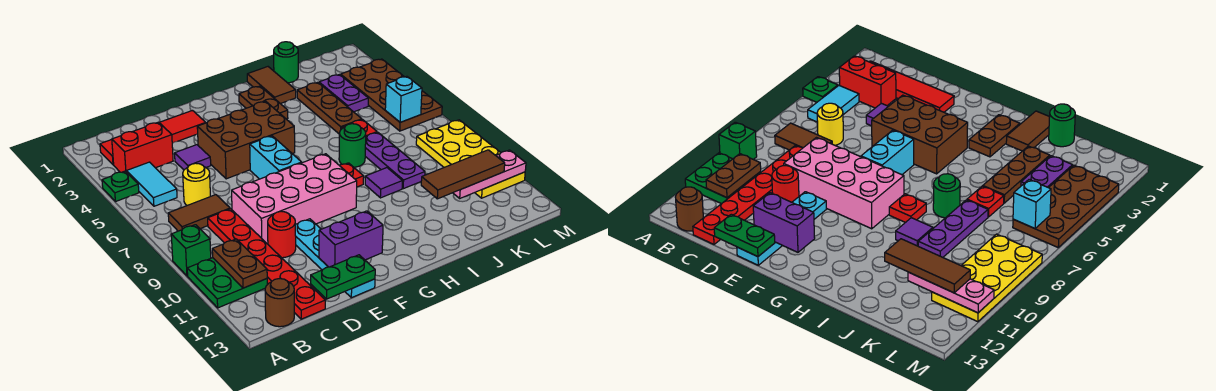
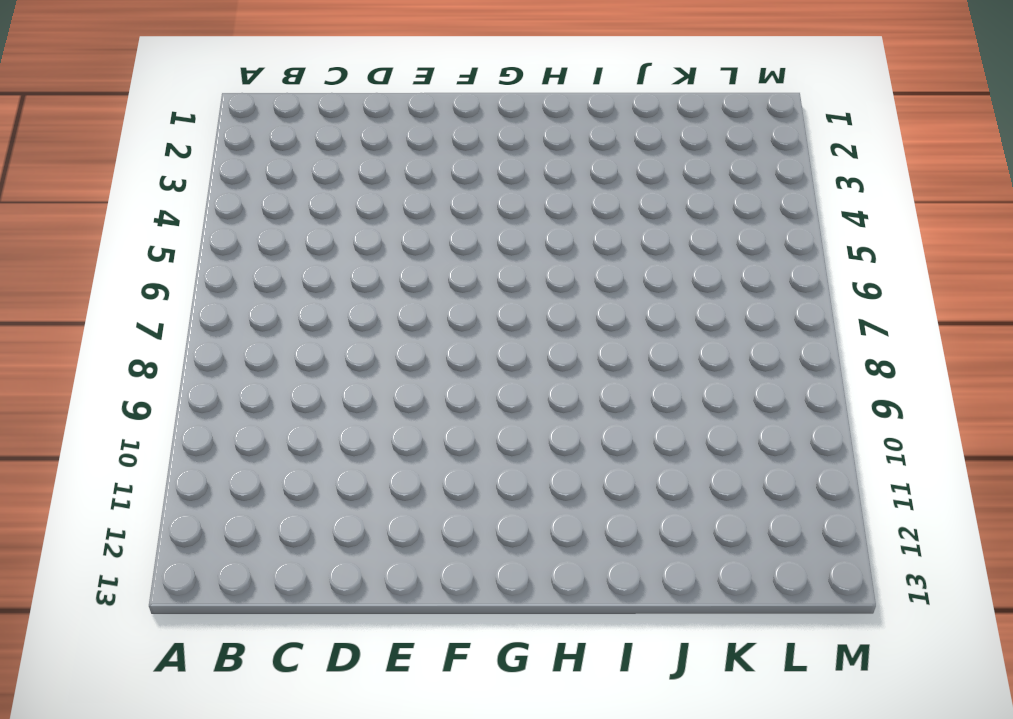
none -> green 1x1 plate [102,171,139,202]
none -> green 1x1 brick [171,225,211,276]
none -> green 2x2 plate [187,258,267,308]
none -> red 1x4 tile [100,111,205,165]

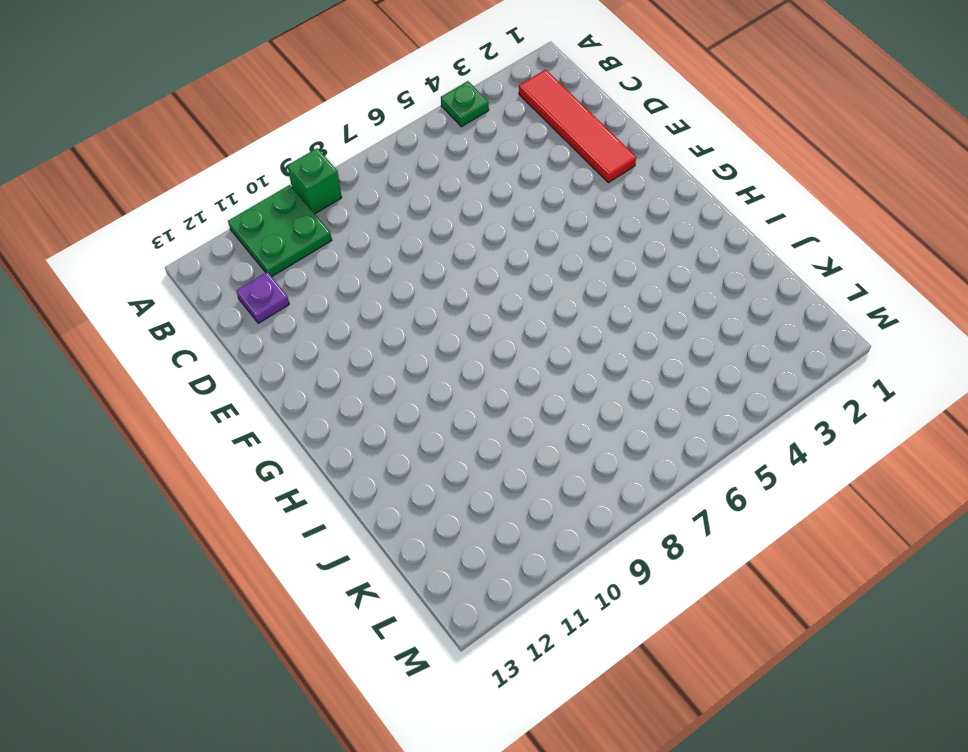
purple 1x1 plate [236,272,289,323] -> red 1x6 plate [208,209,325,319]
none -> red 1x2 brick [111,122,173,172]
none -> cyan 1x2 tile [127,162,177,206]
none -> brown 1x2 tile [168,195,230,231]
none -> brown 1x1 round brick [265,279,294,327]

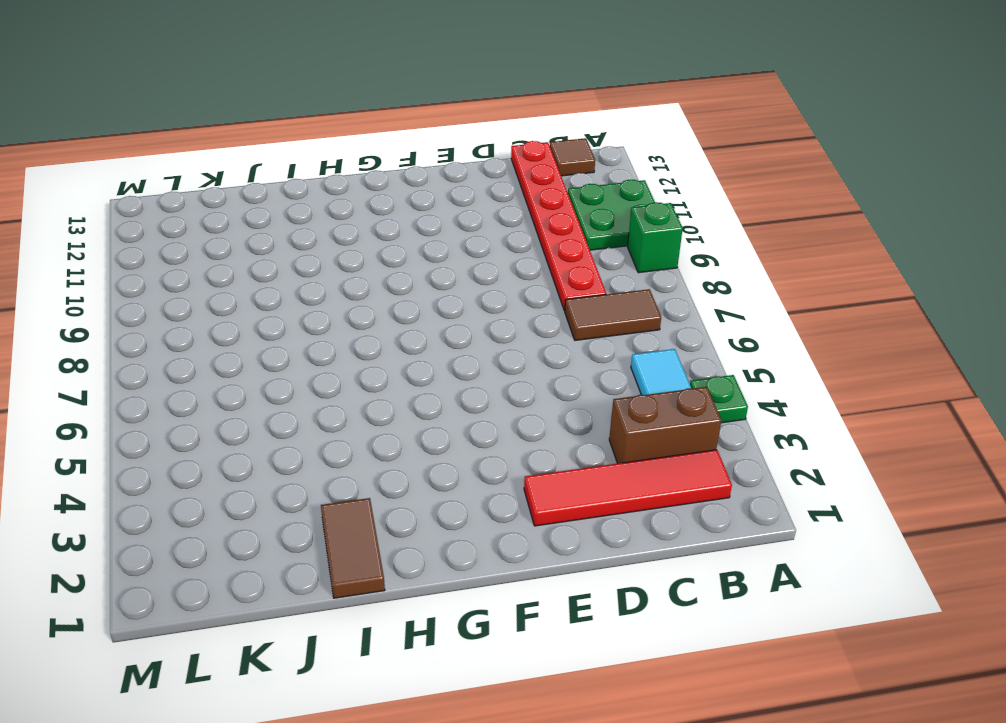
brown 1x2 brick [609,387,721,463] -> red 1x2 brick [111,122,173,172]
brown 1x1 tile [550,138,595,176] -> brown 1x1 round brick [265,279,294,327]
none -> yellow 1x1 round brick [183,163,210,205]
none -> purple 1x1 tile [175,145,211,170]
none -> pink 2x4 brick [232,154,357,244]
none -> red 1x1 round brick [268,211,296,258]

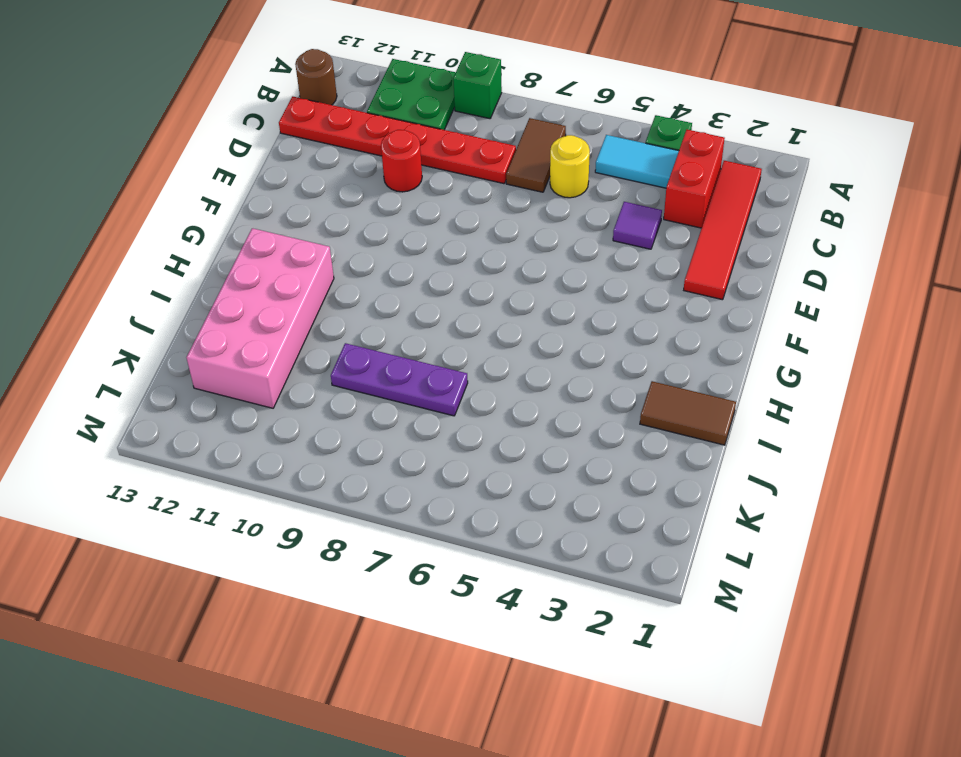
pink 2x4 brick [186,228,334,408] -> pink 2x4 brick moved to [232,154,357,244]
none -> brown 2x3 brick [197,101,295,179]
none -> cyan 1x4 plate [295,219,375,298]
none -> cyan 1x2 brick [250,136,302,179]
none -> brown 1x2 plate [239,86,288,119]

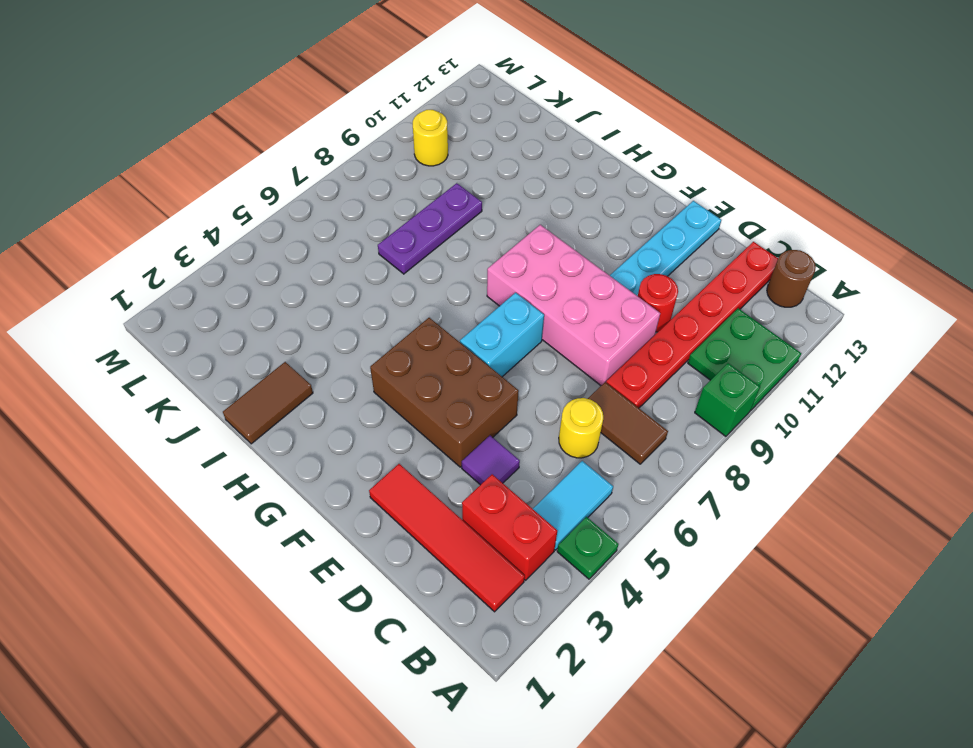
yellow 1x1 round brick [413,110,448,166] -> yellow 2x4 plate [416,120,525,198]
none -> brown 1x2 plate [239,86,288,119]
none -> red 1x1 plate [339,163,364,187]
none -> green 1x1 round brick [339,124,366,167]
none -> purple 1x1 tile [365,168,402,198]

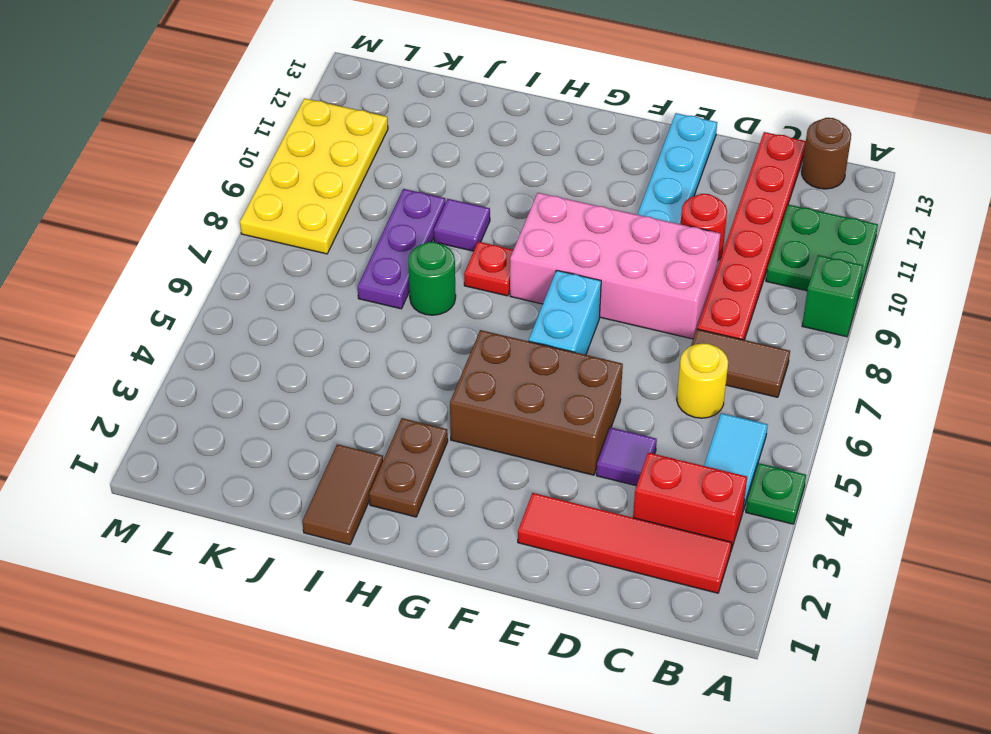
none -> green 1x1 round brick [274,42,298,83]
none -> brown 1x3 plate [297,82,362,134]
none -> red 1x1 plate [341,119,377,137]
none -> purple 1x2 plate [319,75,368,112]

